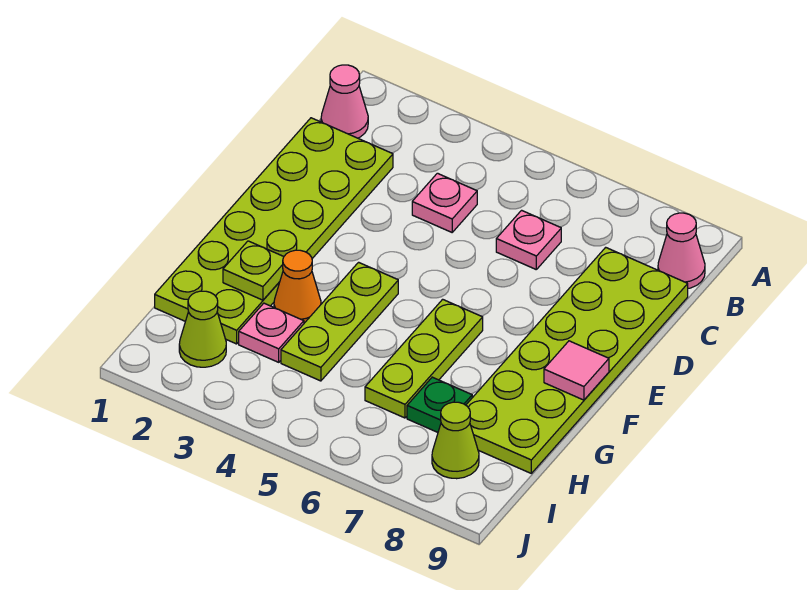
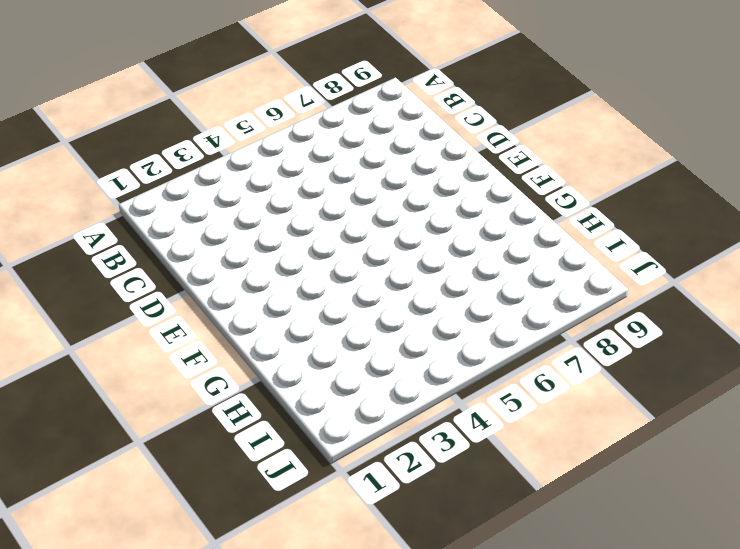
none -> pink 1x1 cone [321,65,368,138]
none -> pink 1x1 cone [658,213,705,288]
none -> lime 2x6 plate [155,118,393,344]

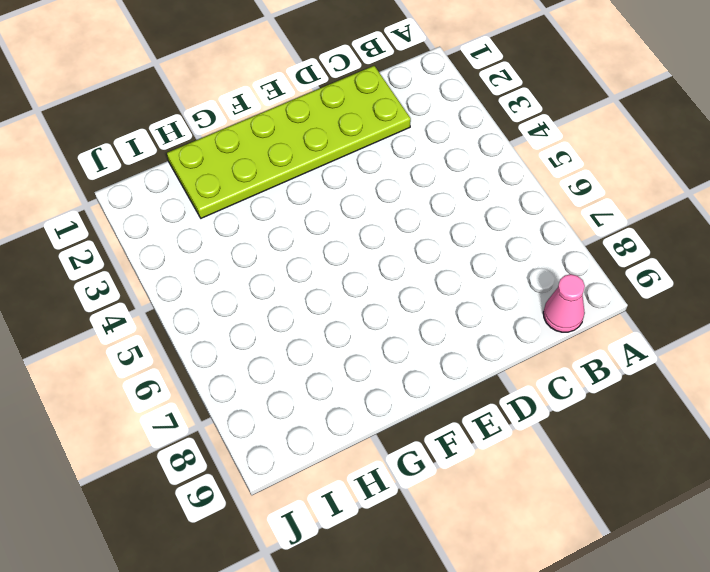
none -> pink 1x1 cone [321,65,368,138]
none -> pink 1x1 plate [412,173,477,232]
none -> pink 1x1 plate [496,210,561,269]

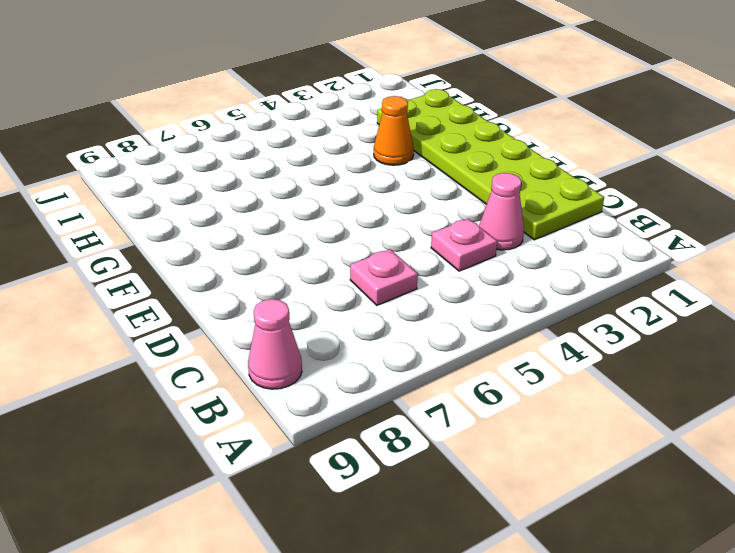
pink 1x1 cone [479,173,524,250] -> pink 1x1 cone moved to [321,65,368,138]
none -> lime 2x6 plate [466,247,688,473]
none -> lime 1x3 plate [281,262,398,381]
none -> lime 1x3 plate [365,299,483,418]

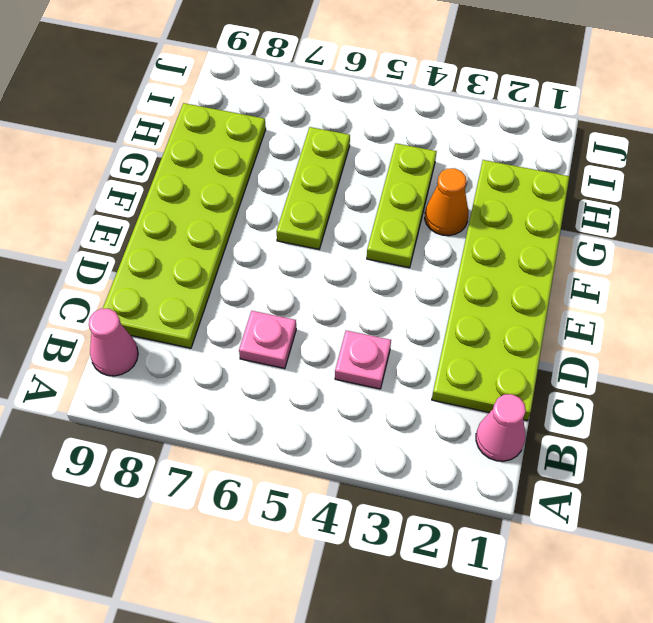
none -> pink 1x1 plate [239,303,304,362]
none -> green 1x1 plate [407,377,472,432]
none -> lime 1x1 cone [179,291,226,367]

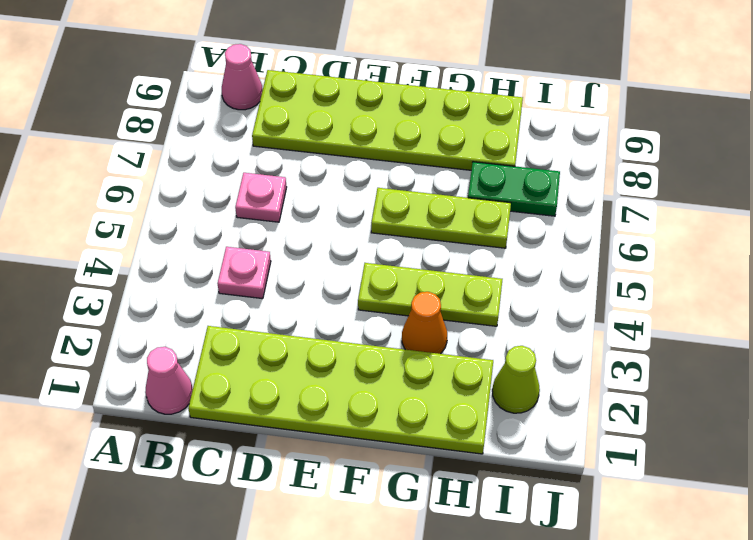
green 1x2 plate [468,162,560,216] -> green 1x1 plate [407,377,472,432]
none -> pink 1x1 plate [239,303,304,362]
none -> lime 1x1 cone [432,402,479,479]
none -> pink 1x1 tile [544,341,609,400]

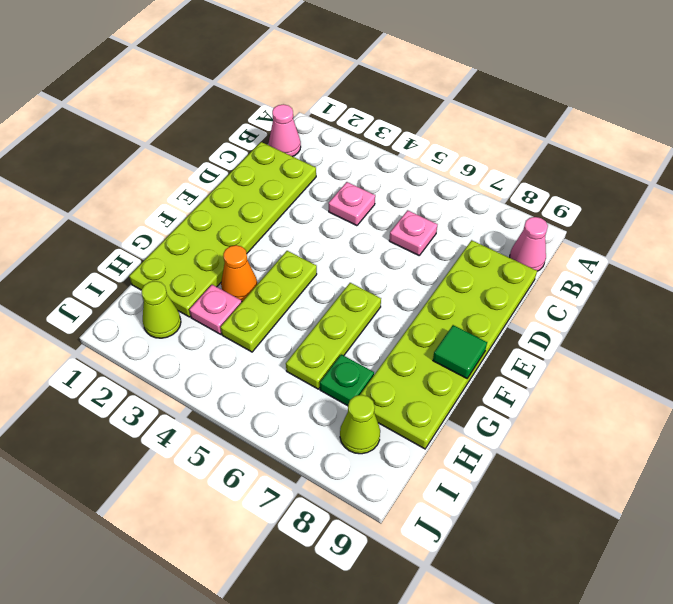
green 1x1 tile [433,325,487,378] -> pink 1x1 tile [544,341,609,400]
none -> lime 1x1 plate [223,241,284,300]

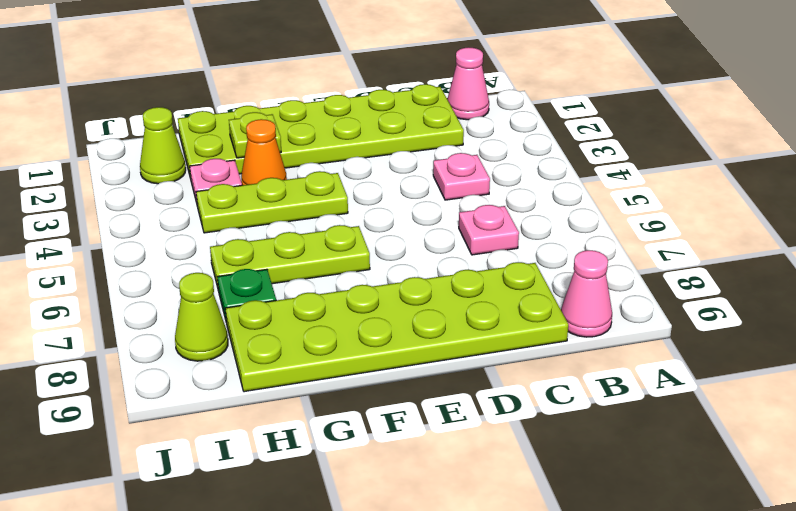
none -> pink 1x1 tile [544,341,609,400]

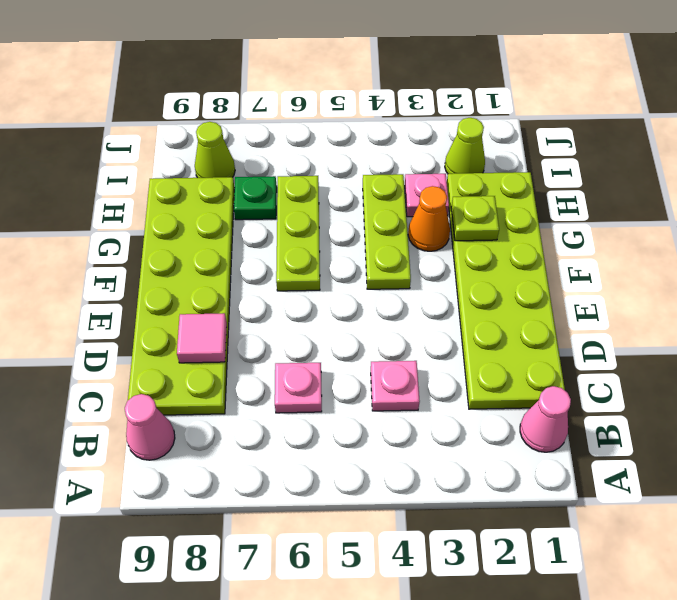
pink 1x1 tile [177,313,227,363] -> pink 1x1 tile moved to [544,341,609,400]

